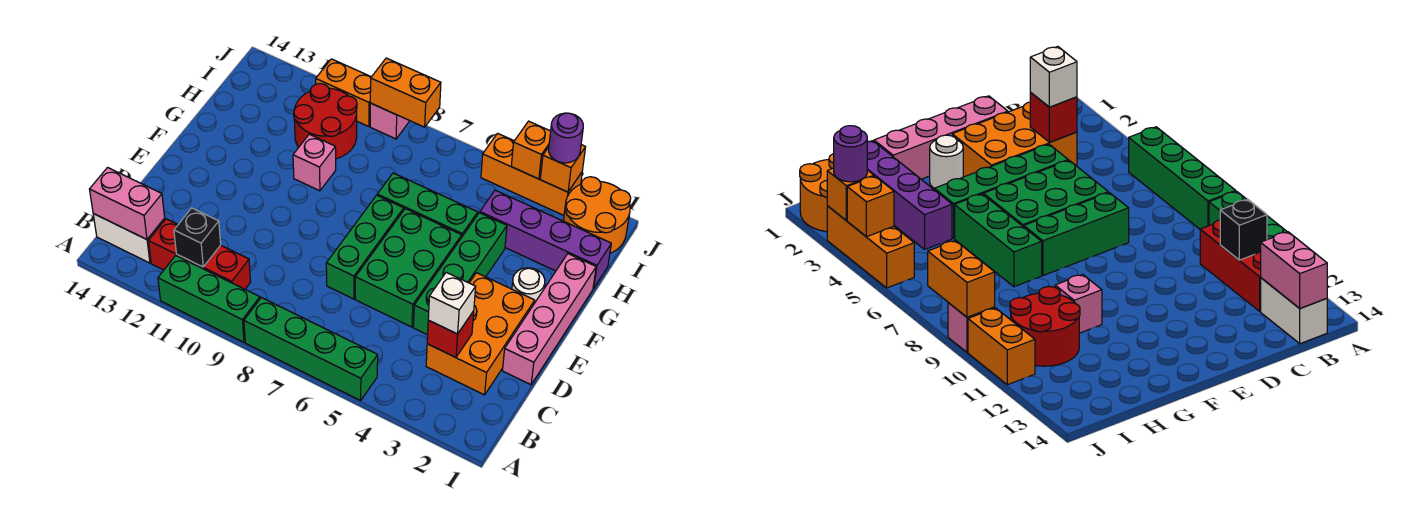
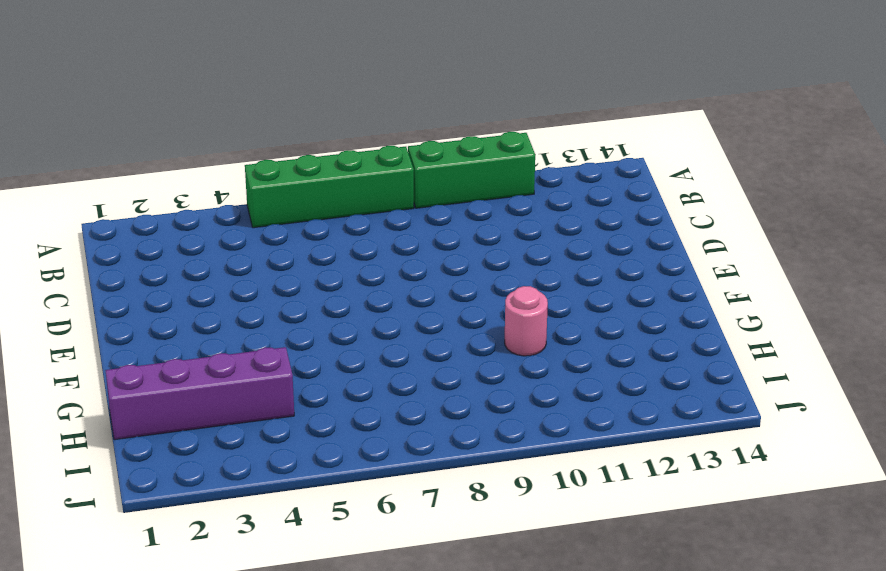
pink 1x1 round brick [505,286,548,356] -> pink 1x1 brick [293,134,336,191]
none -> red 1x3 brick [149,219,251,289]
none -> white 1x2 brick [93,214,165,263]
none -> orange 2x3 brick [426,273,535,395]

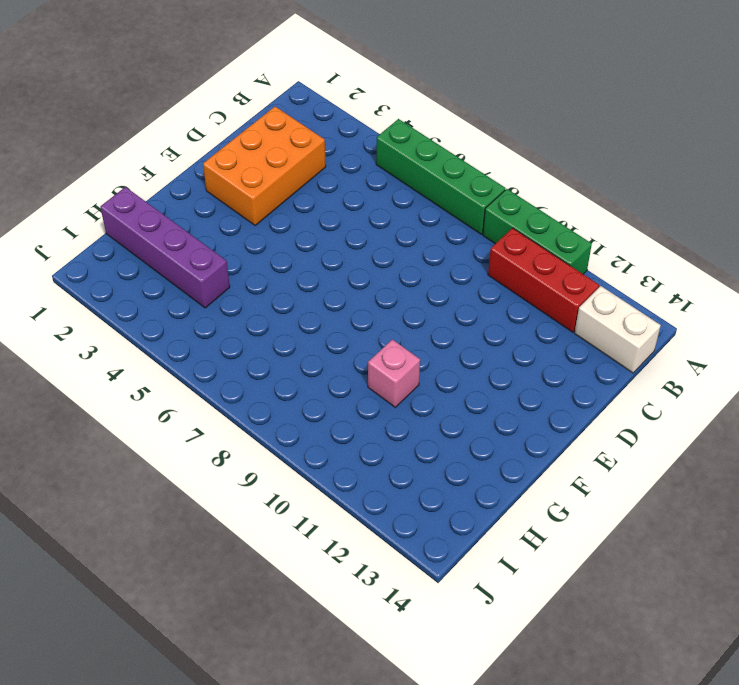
none -> pink 1x4 brick [502,254,596,385]
none -> green 1x4 brick [413,213,507,335]
none -> green 2x3 brick [355,209,462,327]

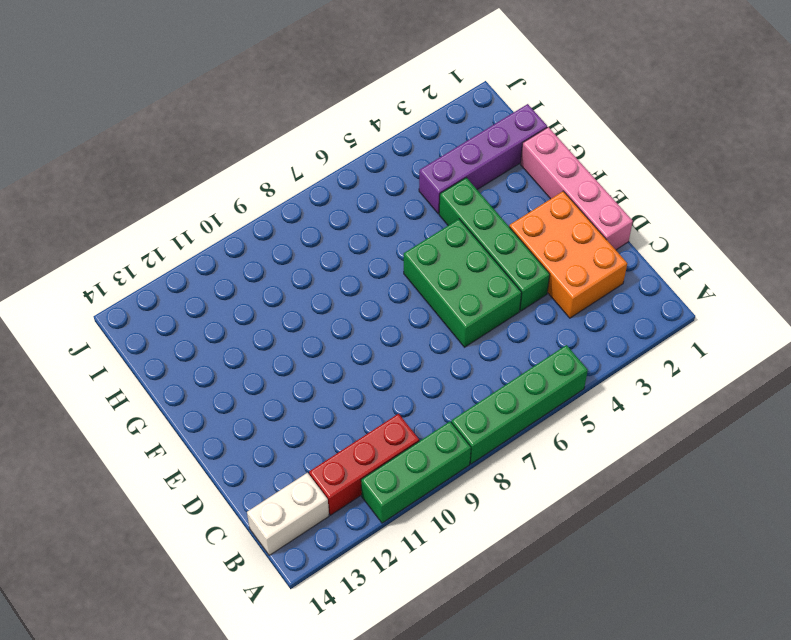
none -> green 1x3 brick [326,195,404,299]
none -> white 1x1 round brick [512,268,545,302]
none -> green 1x3 brick [377,173,478,236]

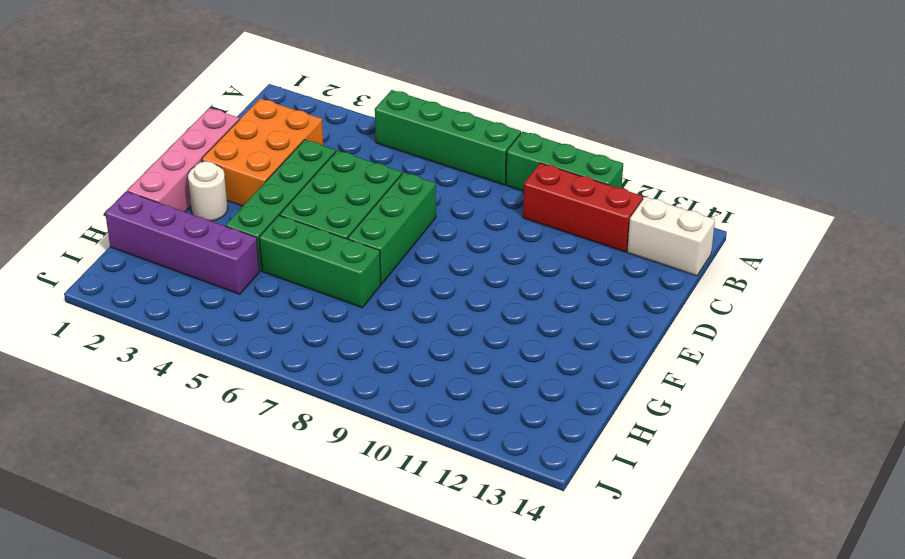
none -> pink 1x1 brick [293,134,336,191]
none -> red 2x2 round brick [294,84,357,159]
none -> orange 2x2 round brick [563,177,631,253]

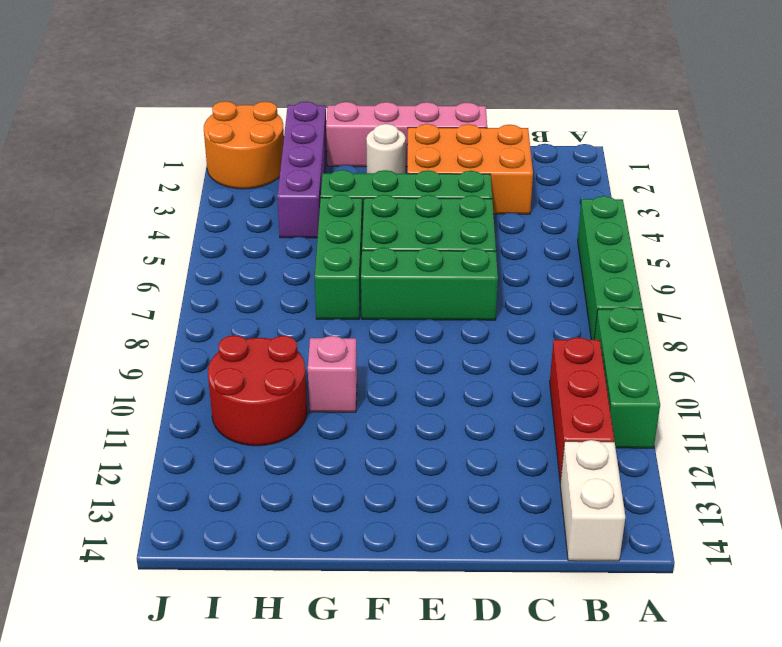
none -> orange 1x3 brick [481,133,582,215]
none -> pink 1x1 brick [370,103,409,139]
none -> orange 1x2 brick [316,59,371,127]

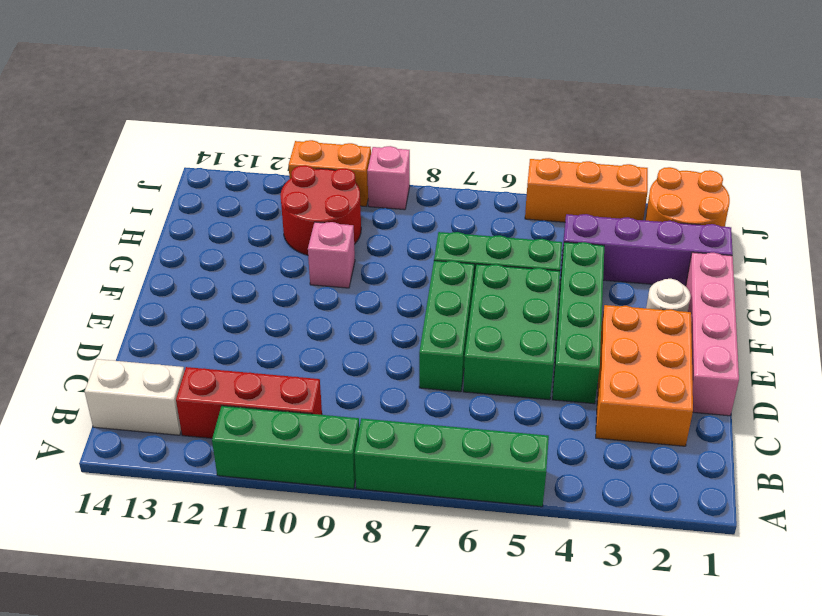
none -> black 1x1 brick [174,208,221,267]
none -> pink 1x2 brick [89,168,165,240]
none -> red 1x1 brick [427,311,474,357]

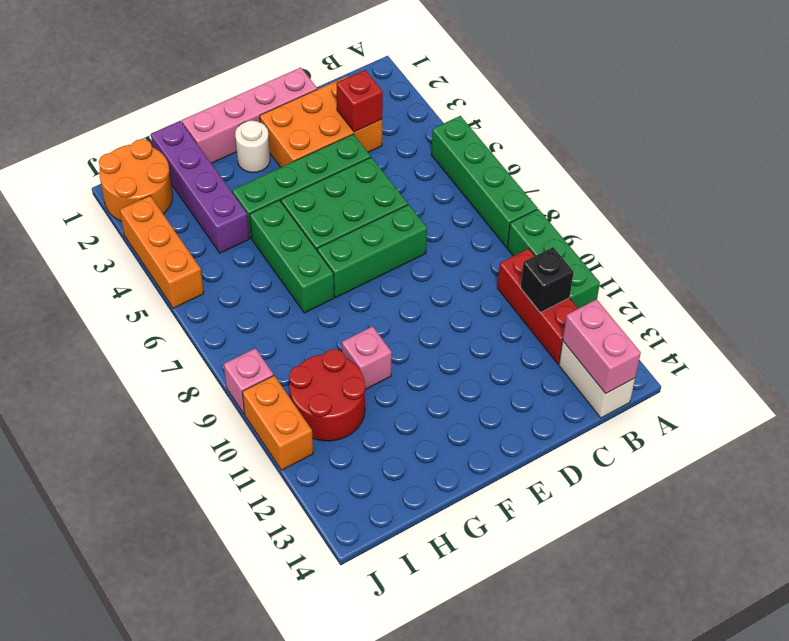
none -> orange 1x1 brick [540,145,586,192]
none -> orange 1x1 brick [511,121,551,179]
none -> orange 1x2 brick [370,58,441,127]

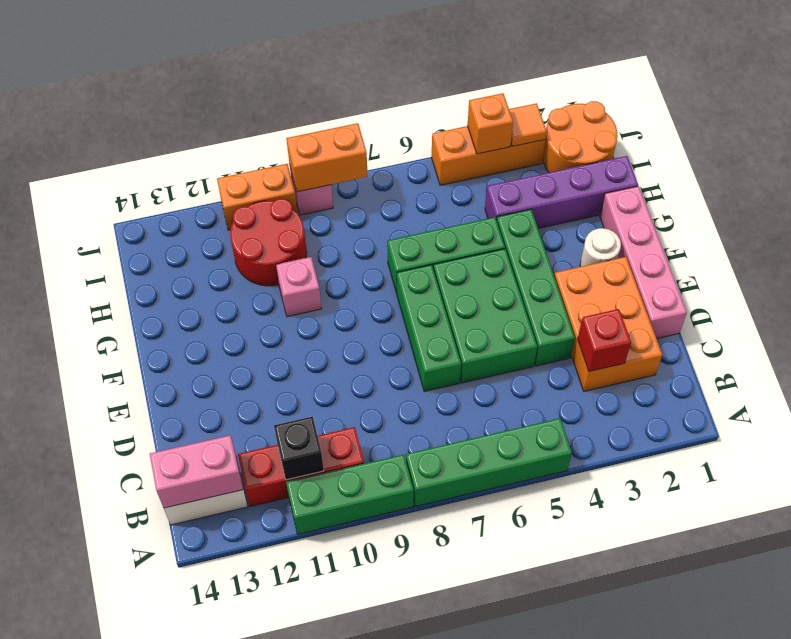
orange 1x1 tile [509,103,547,146] -> orange 1x1 brick [540,145,586,192]
none -> white 1x1 brick [428,272,476,334]
none -> purple 1x1 round brick [549,113,583,163]

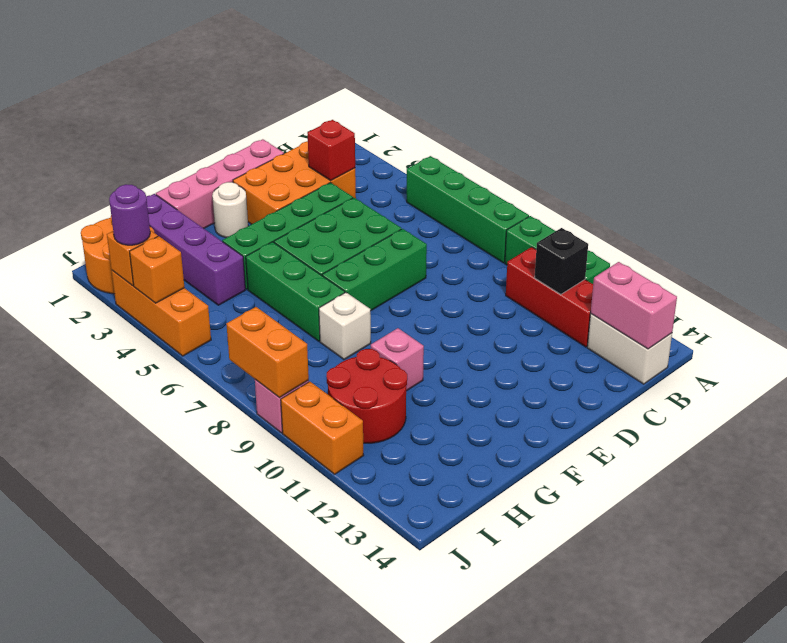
white 1x1 brick [319,293,371,359] -> white 1x1 brick moved to [428,272,476,334]

